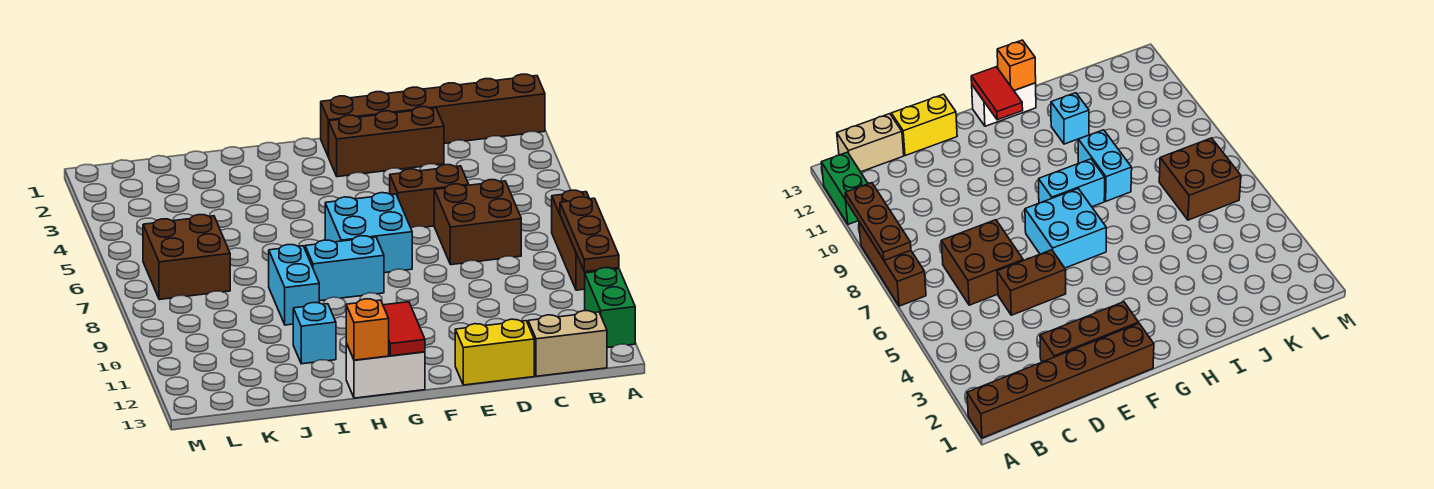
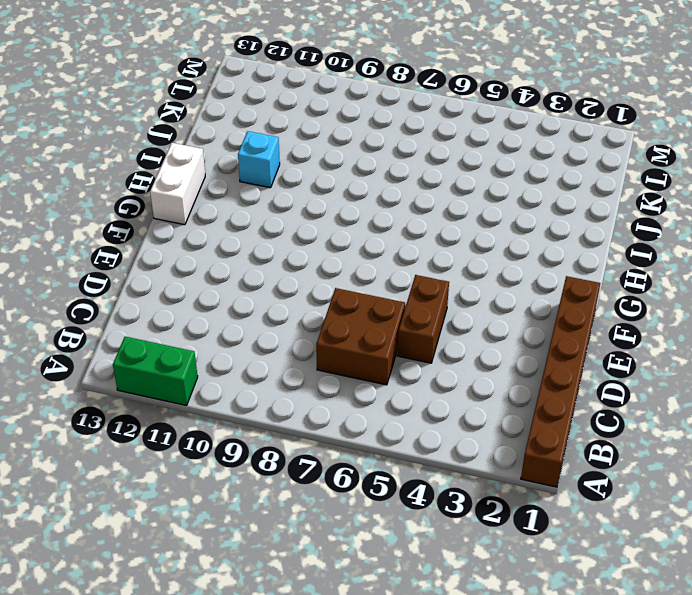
none -> brown 1x3 brick [552,190,597,290]
none -> tan 1x2 brick [528,311,607,376]
none -> brown 1x3 brick [329,107,444,177]

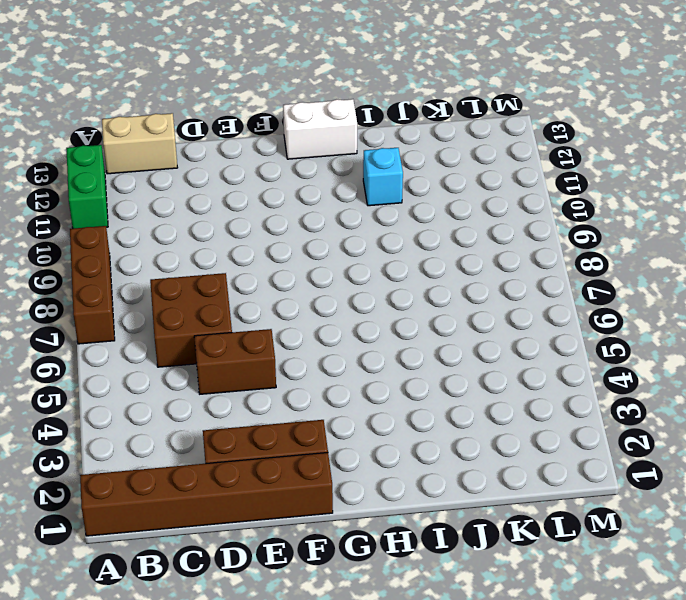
none -> yellow 1x2 brick [455,319,534,385]
none -> cyan 2x2 brick [325,193,412,273]
none -> cyan 1x2 brick [305,236,384,301]

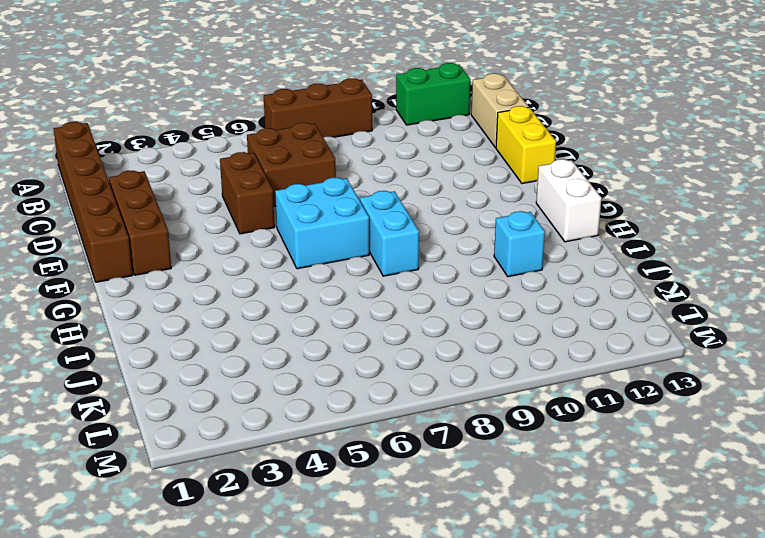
none -> cyan 1x2 brick [269,245,319,325]
none -> brown 2x2 brick [143,215,230,300]
none -> brown 1x3 plate [560,197,619,272]

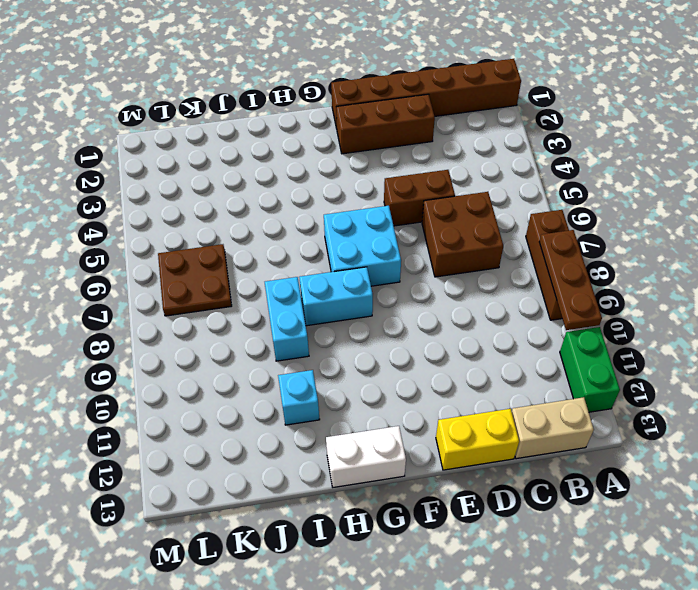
brown 2x2 plate [158,244,232,316] -> brown 2x2 brick [143,215,230,300]
none -> red 1x2 tile [383,302,425,356]
none -> orange 1x1 brick [346,299,389,360]

